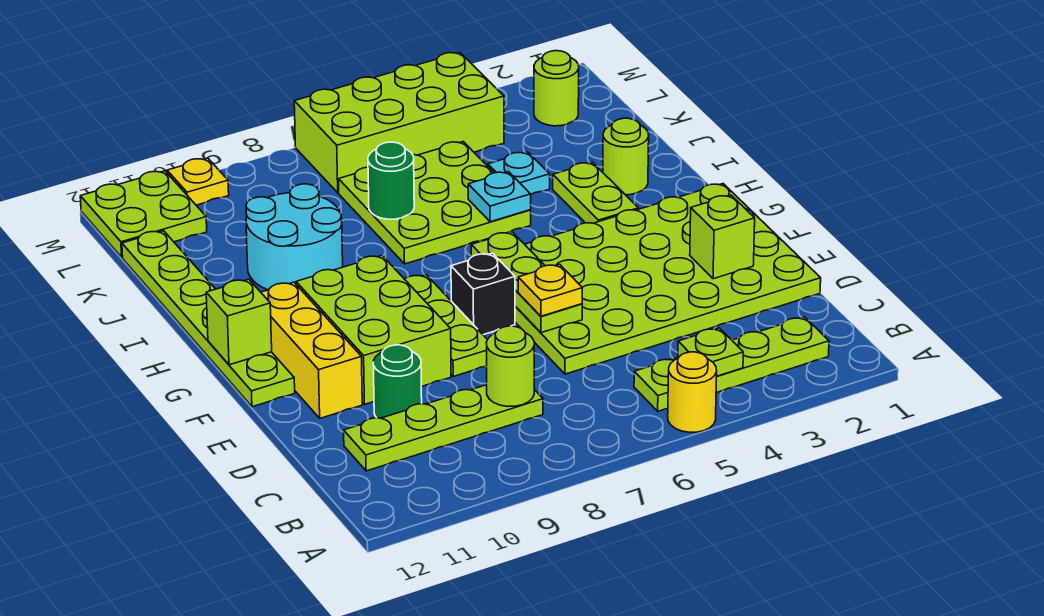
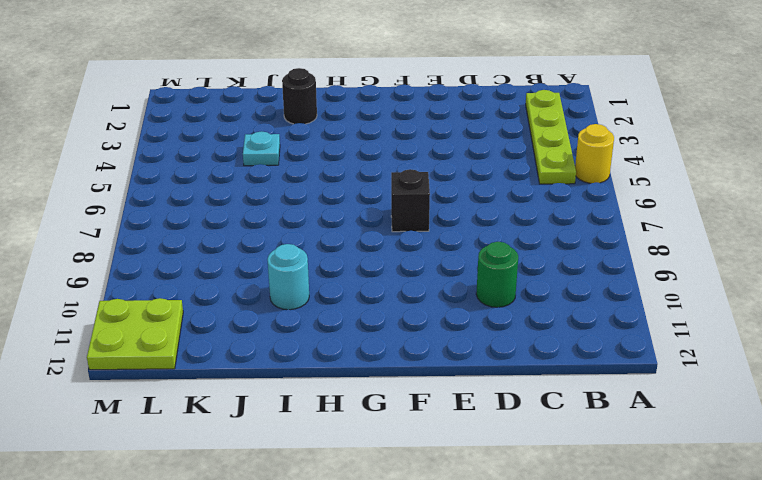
black 1x1 round brick [282,68,317,124] -> lime 1x1 round brick [603,118,649,195]
cyan 1x1 round brick [267,244,309,310] -> cyan 2x2 round brick [246,184,343,290]
none -> lime 1x4 plate [344,385,543,471]
none -> lime 4x6 plate [515,184,821,374]
none -> lime 1x3 plate [405,275,487,376]

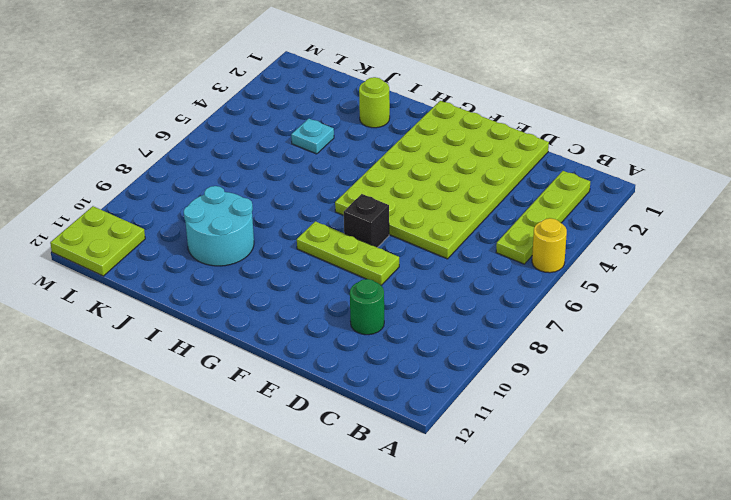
none -> lime 1x4 plate [344,385,543,471]
none -> lime 2x3 brick [296,255,451,404]
none -> yellow 1x3 brick [261,282,362,418]

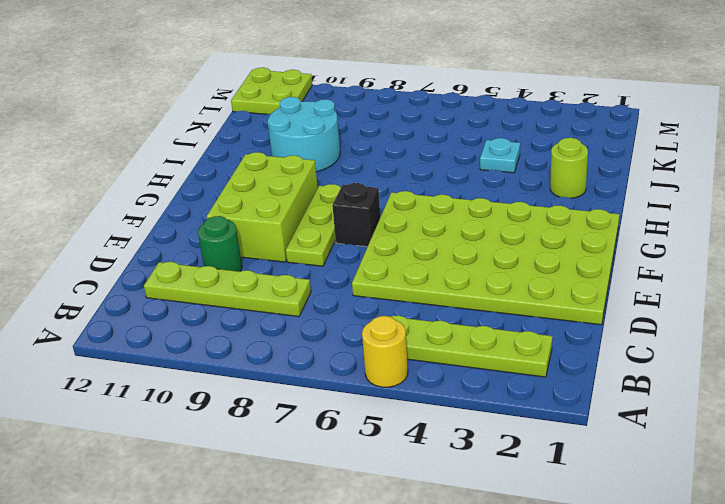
none -> yellow 1x3 brick [261,282,362,418]
none -> lime 1x6 plate [122,231,295,407]
none -> lime 1x2 plate [553,162,638,223]

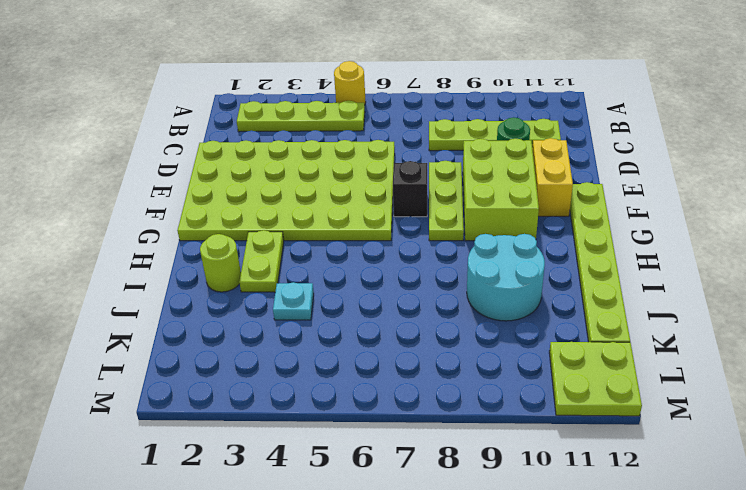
yellow 1x2 brick [532,138,573,216] -> yellow 1x3 brick [261,282,362,418]
none -> lime 3x3 plate [339,142,531,264]
none -> lime 1x1 round brick [534,51,579,126]
none -> lime 2x4 brick [294,53,504,193]

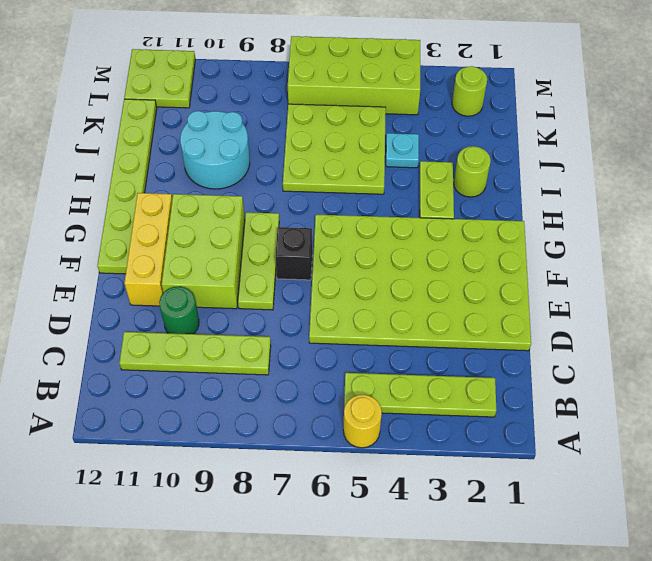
none -> yellow 1x1 plate [167,158,229,205]
none -> lime 1x1 plate [678,328,743,376]
none -> lime 1x1 round brick [486,326,534,407]

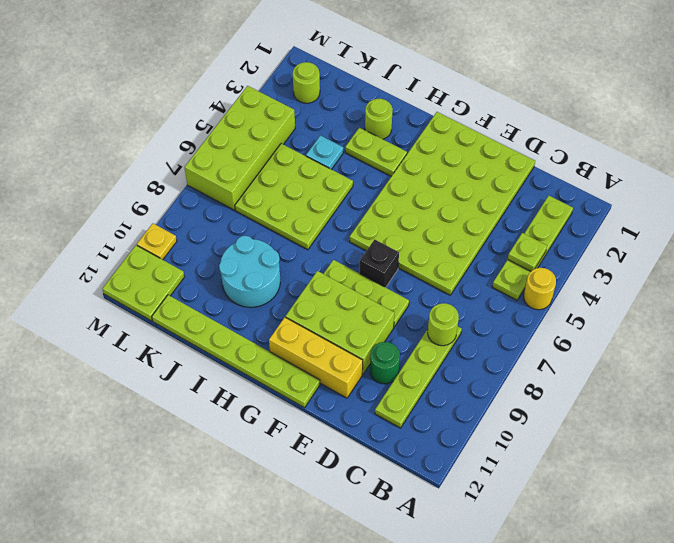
none -> lime 1x1 brick [690,195,755,279]
none -> lime 1x3 plate [471,232,582,333]
none -> lime 1x1 brick [206,279,272,365]

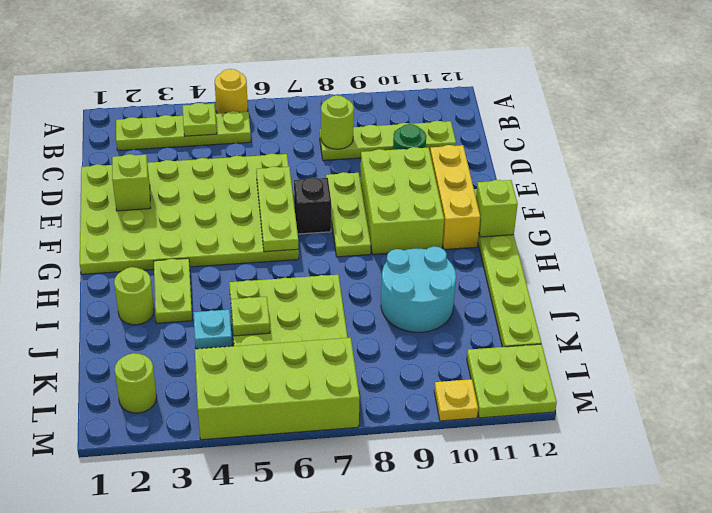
lime 1x1 plate [231,297,270,336] -> none
none -> cyan 1x1 plate [468,172,531,222]
none -> green 1x1 round brick [368,142,414,219]
none -> yellow 1x1 plate [518,264,582,316]

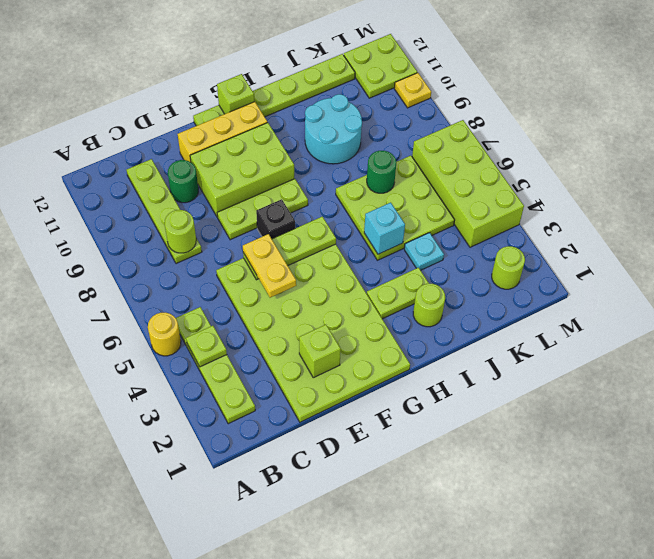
yellow 1x2 plate [243,234,296,298] -> yellow 1x1 plate [518,264,582,316]
cyan 1x1 brick [364,203,405,254] -> cyan 1x1 plate [468,172,531,222]

